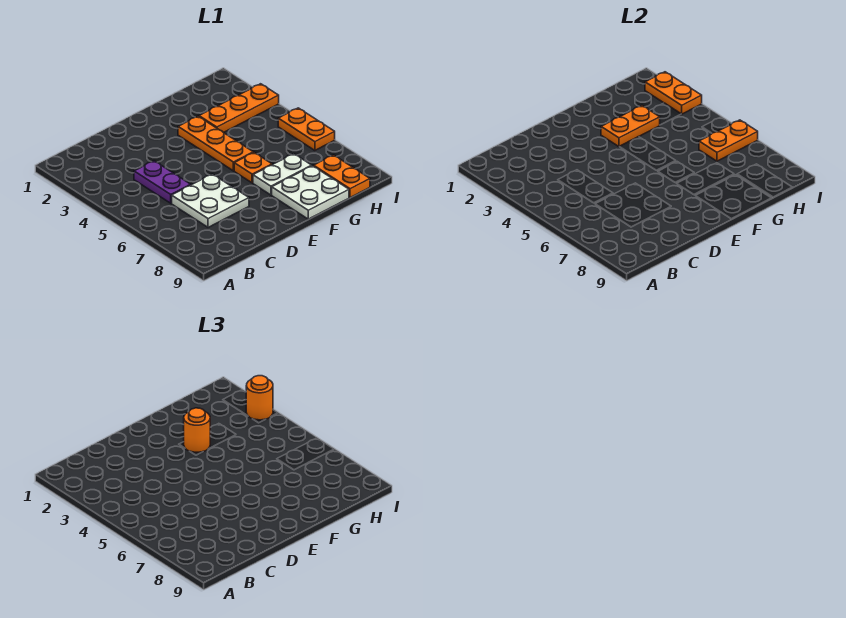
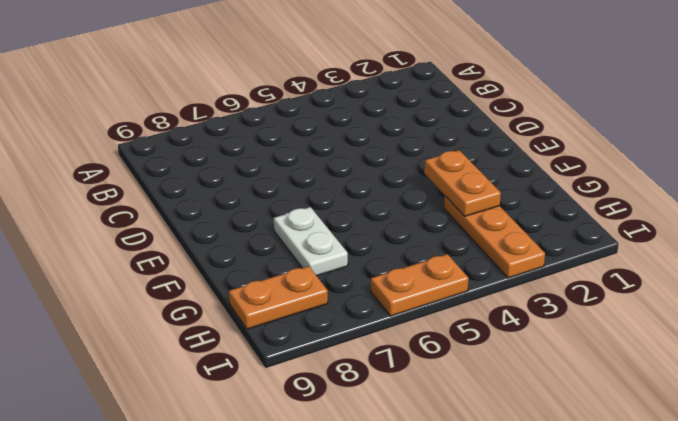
none -> purple 1x2 plate [134,161,191,203]
none -> white 2x2 plate [172,174,249,227]
none -> orange 1x3 plate [178,116,253,171]

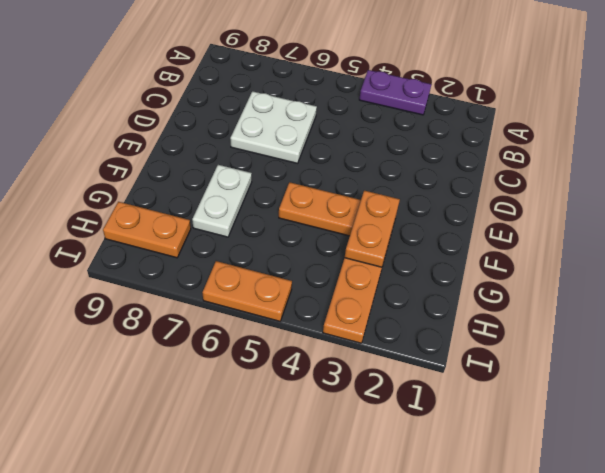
purple 1x2 plate [359,70,432,115] -> purple 1x2 plate moved to [134,161,191,203]
none -> orange 1x1 plate [234,153,272,183]
none -> white 2x2 plate [272,166,349,219]
none -> orange 1x2 plate [699,120,758,161]

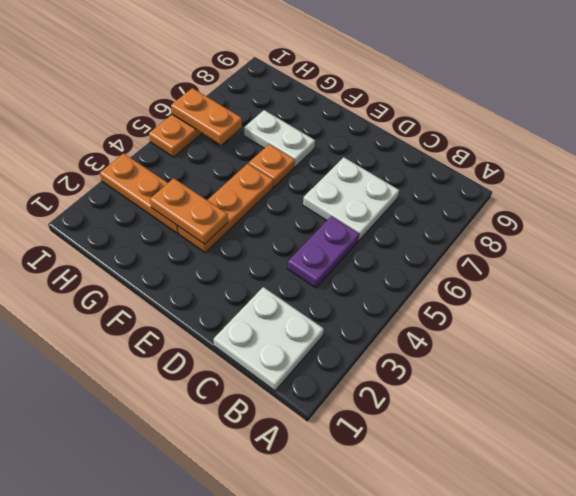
white 2x2 plate [214,287,324,391] -> white 2x2 plate moved to [272,166,349,219]
none -> orange 1x2 plate [314,155,370,197]
none -> orange 1x2 plate [645,72,702,114]
none -> orange 1x1 round brick [184,408,210,452]

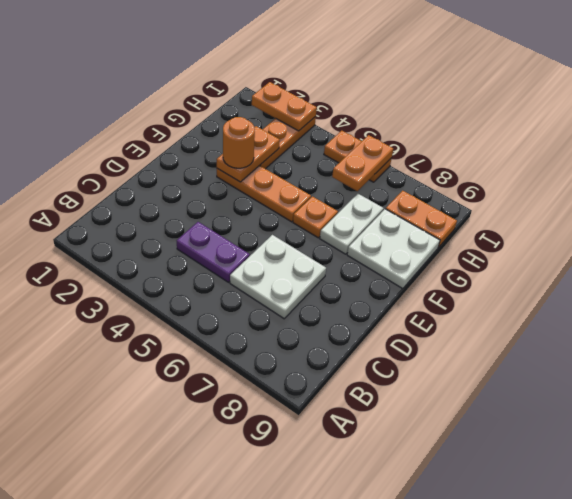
none -> orange 1x1 round brick [246,376,273,420]

